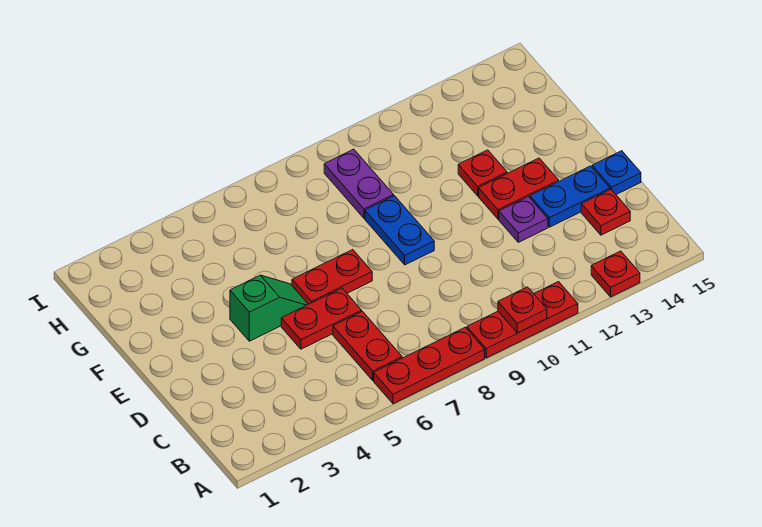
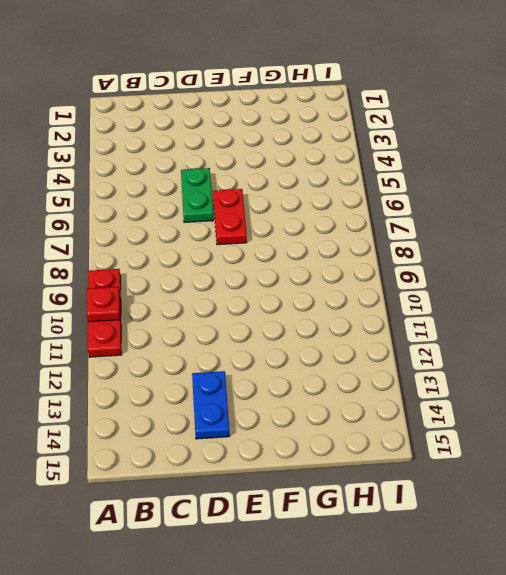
green 1x2 plate [181,168,213,222] -> red 1x2 plate [281,288,362,349]
none -> red 1x3 plate [374,327,485,404]
none -> red 1x1 plate [591,251,640,297]
none -> red 1x2 plate [333,311,402,380]

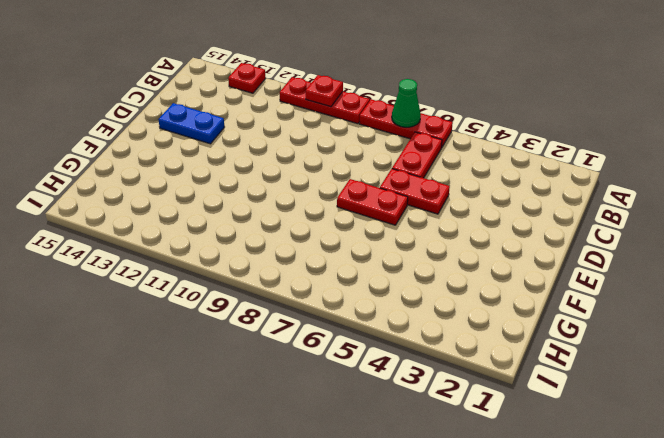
green 1x1 cone [392,79,421,127] -> none
none -> red 1x1 plate [581,189,630,235]
none -> purple 1x1 plate [499,197,548,242]
none -> blue 1x1 plate [592,151,641,194]

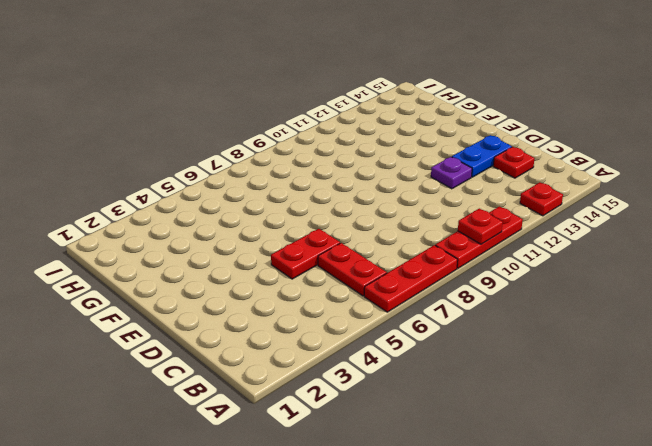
none -> blue 1x1 plate [592,151,641,194]
none -> green 1x2 slope [230,275,308,341]
none -> red 1x2 plate [292,250,372,304]

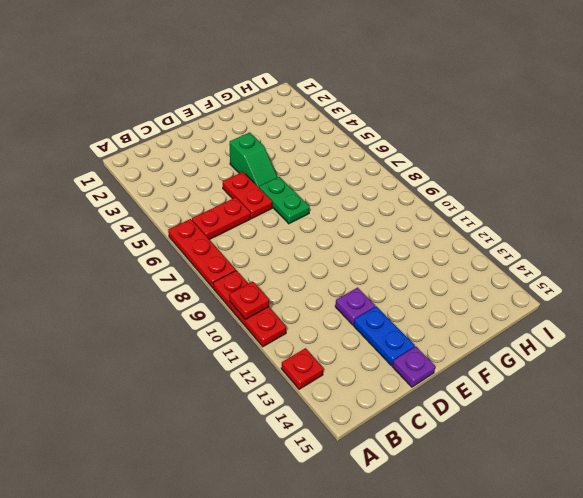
purple 1x1 plate [392,346,436,387] -> blue 1x1 plate [592,151,641,194]
green 1x2 plate [259,177,310,224] -> red 1x2 plate [292,250,372,304]
none -> red 1x1 plate [581,189,630,235]
none -> blue 1x2 plate [365,196,434,265]
none -> red 1x2 plate [479,158,559,219]

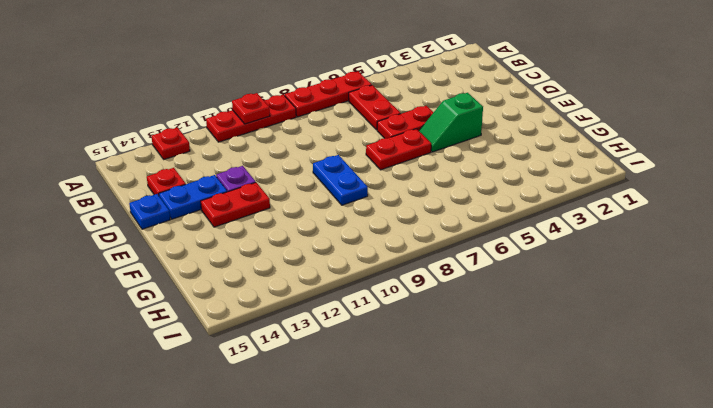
none -> red 1x1 plate [458,150,507,196]
none -> purple 1x2 plate [324,149,394,218]

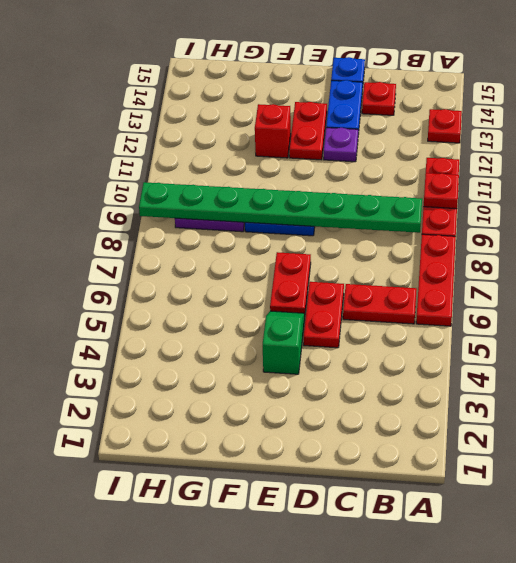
green 1x8 plate [139,182,422,233] -> none
red 1x1 brick [255,104,291,158] -> red 1x1 plate [458,150,507,196]

